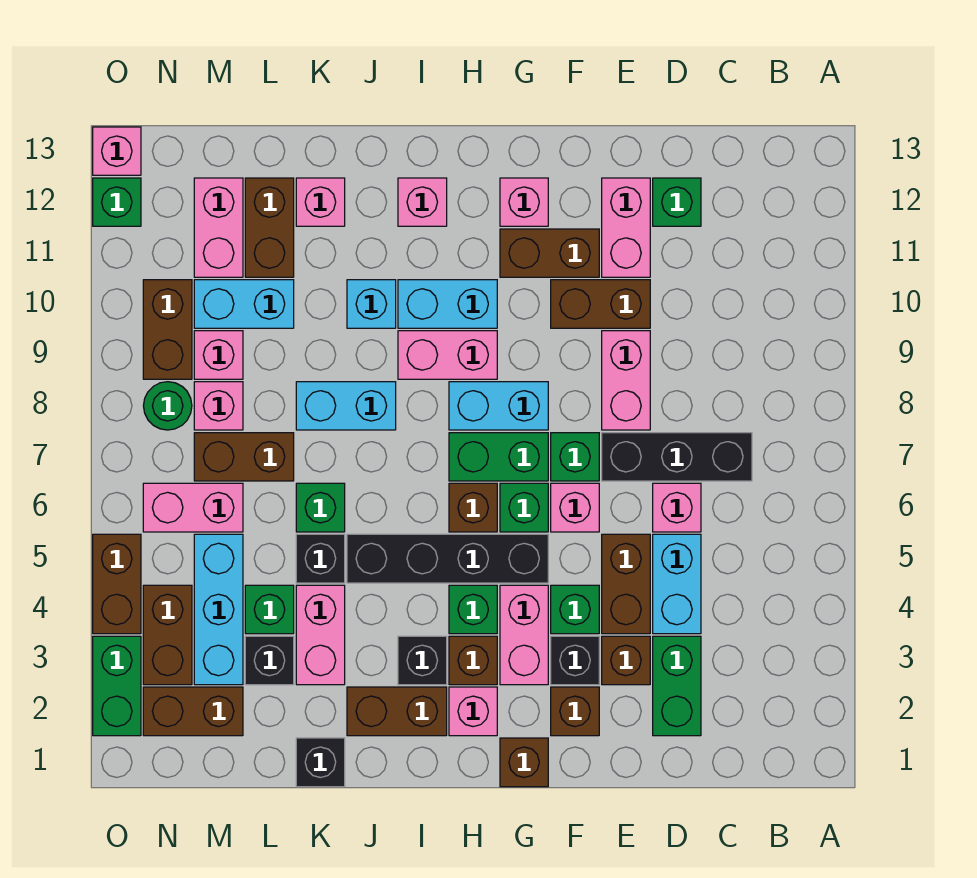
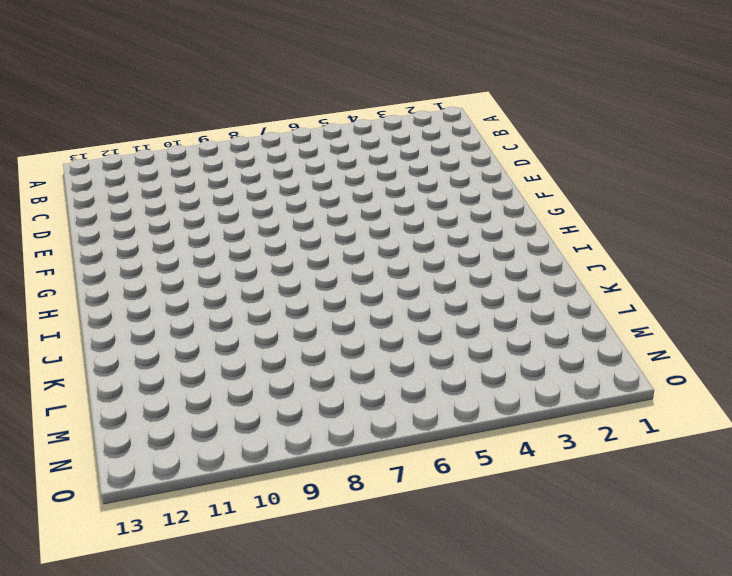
none -> black 1x3 brick [602,433,752,481]
none -> green 1x2 brick [653,636,701,736]
none -> cyan 1x2 brick [653,534,701,634]
none -> pink 1x1 brick [653,483,701,532]

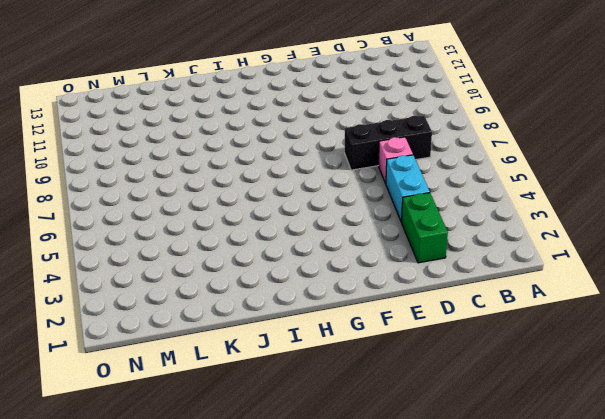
none -> green 1x1 brick [653,178,701,226]
none -> brown 1x1 brick [602,636,650,685]
none -> brown 1x2 brick [602,534,650,634]
none -> pink 1x2 brick [602,331,650,430]

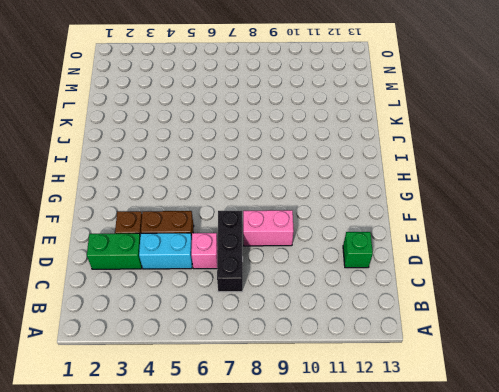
none -> brown 1x2 brick [551,280,650,328]
none -> pink 1x2 brick [602,178,650,277]
none -> brown 1x1 brick [551,687,599,736]
none -> black 1x1 brick [551,636,599,685]

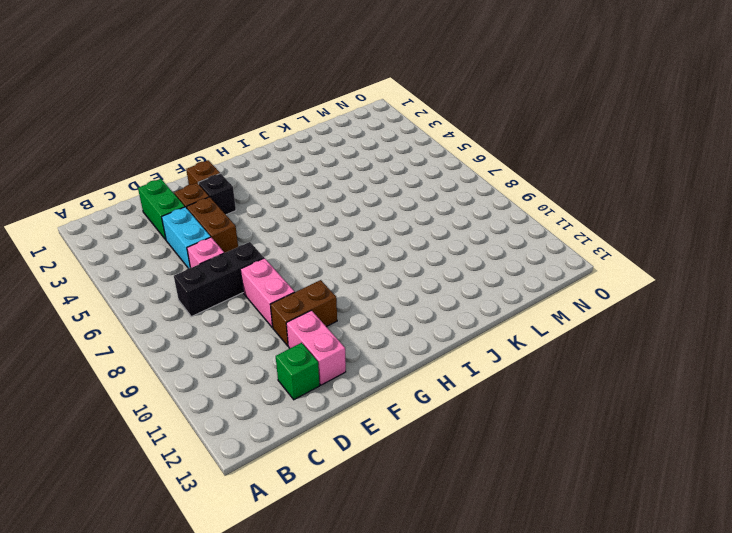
none -> green 1x1 brick [551,585,599,634]
none -> pink 1x1 brick [551,483,599,532]
none -> green 1x1 brick [551,433,599,481]
none -> brown 1x2 brick [500,229,599,277]

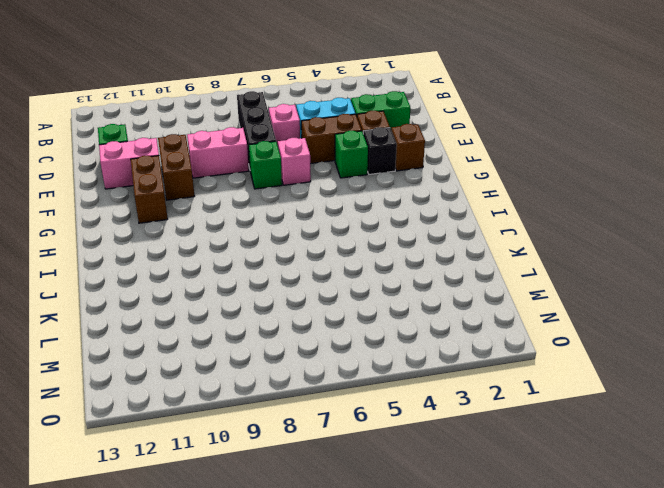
none -> brown 1x1 brick [500,738,548,787]
none -> pink 1x2 brick [500,585,548,685]
none -> black 1x4 brick [347,534,548,583]
none -> green 1x1 brick [500,483,548,532]

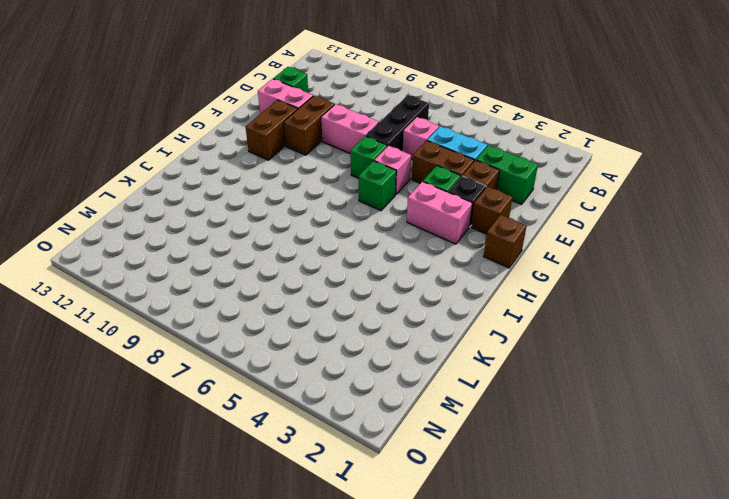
none -> black 1x4 brick [347,534,548,583]
none -> green 1x2 brick [449,433,548,481]
none -> cyan 1x2 brick [449,382,548,430]
none -> pink 1x1 brick [500,178,548,226]

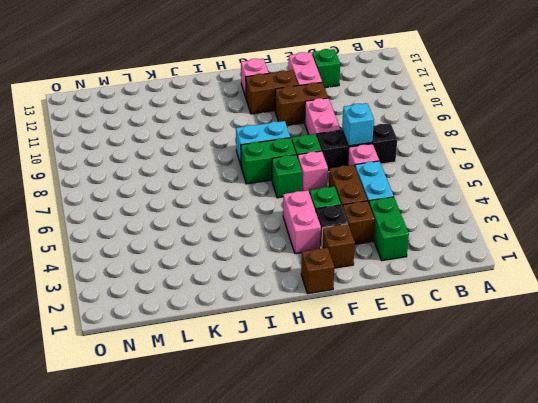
cyan 1x1 brick [342,103,374,146] -> cyan 1x1 brick moved to [347,280,396,328]
none -> black 1x4 brick [347,534,548,583]
none -> pink 1x1 brick [449,687,497,736]
none -> brown 1x1 brick [449,636,497,685]
none -> green 1x1 brick [449,585,497,634]

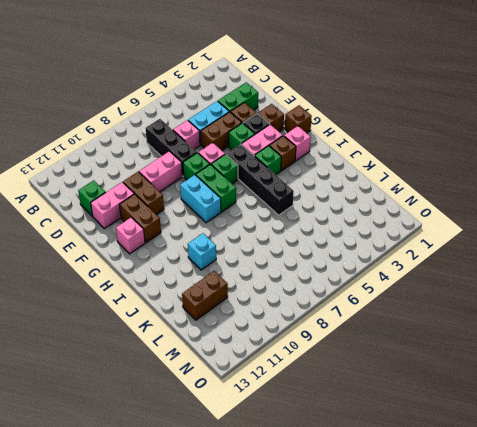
none -> brown 1x1 brick [449,483,497,532]
none -> pink 1x2 brick [398,331,497,379]
none -> cyan 1x2 brick [398,280,497,328]
none -> brown 1x2 brick [347,687,447,736]

